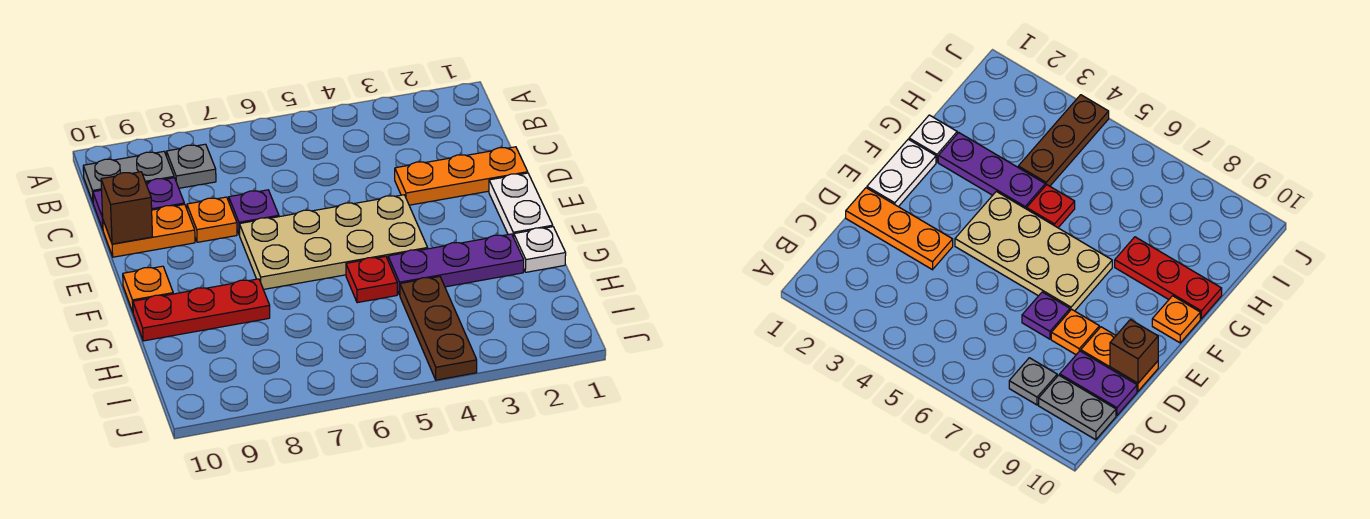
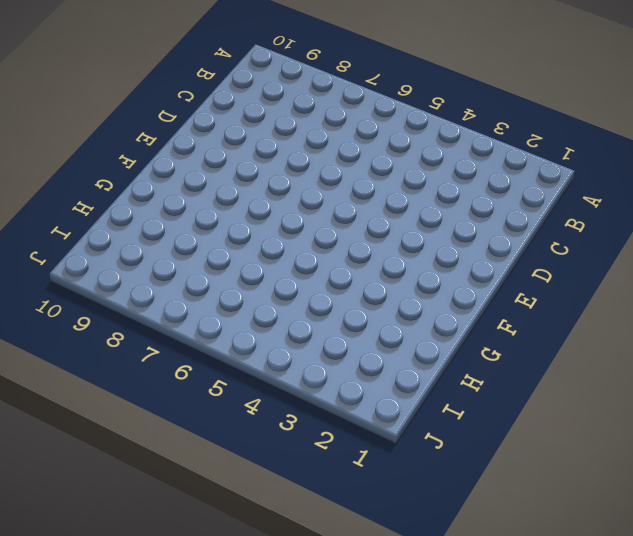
none -> grey 1x1 plate [166,144,216,188]
none -> grey 1x2 plate [83,151,174,202]
none -> purple 1x2 plate [93,178,184,229]

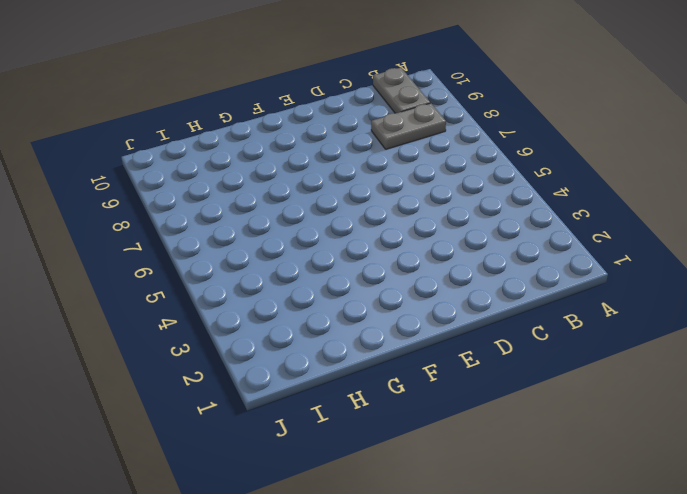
grey 1x2 plate [371,103,446,149] -> grey 1x1 plate [166,144,216,188]
none -> purple 1x2 plate [93,178,184,229]
none -> orange 1x3 plate [395,147,528,205]
none -> purple 1x1 plate [229,190,279,235]

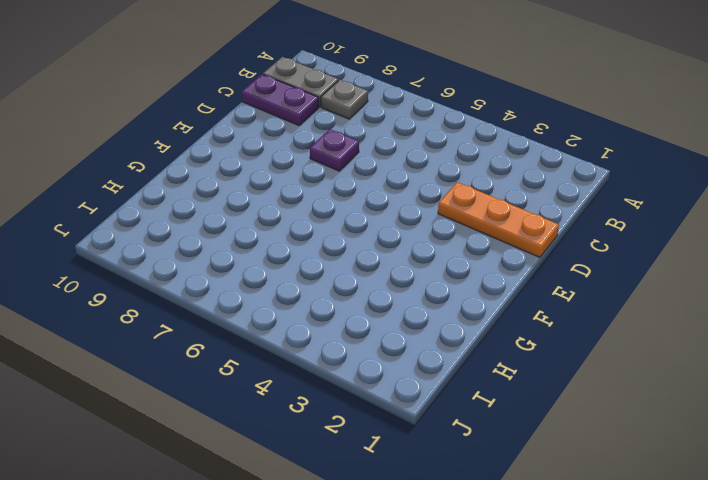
none -> orange 1x1 plate [187,197,237,242]
none -> orange 1x2 plate [103,204,195,257]
none -> white 1x2 plate [489,173,553,237]

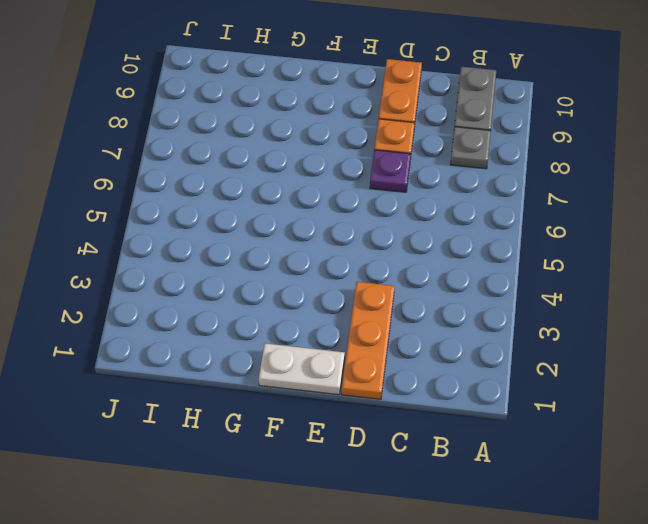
none -> purple 1x2 plate [93,178,184,229]
none -> tan 2x4 plate [239,195,428,290]
none -> orange 1x1 plate [123,266,173,311]

